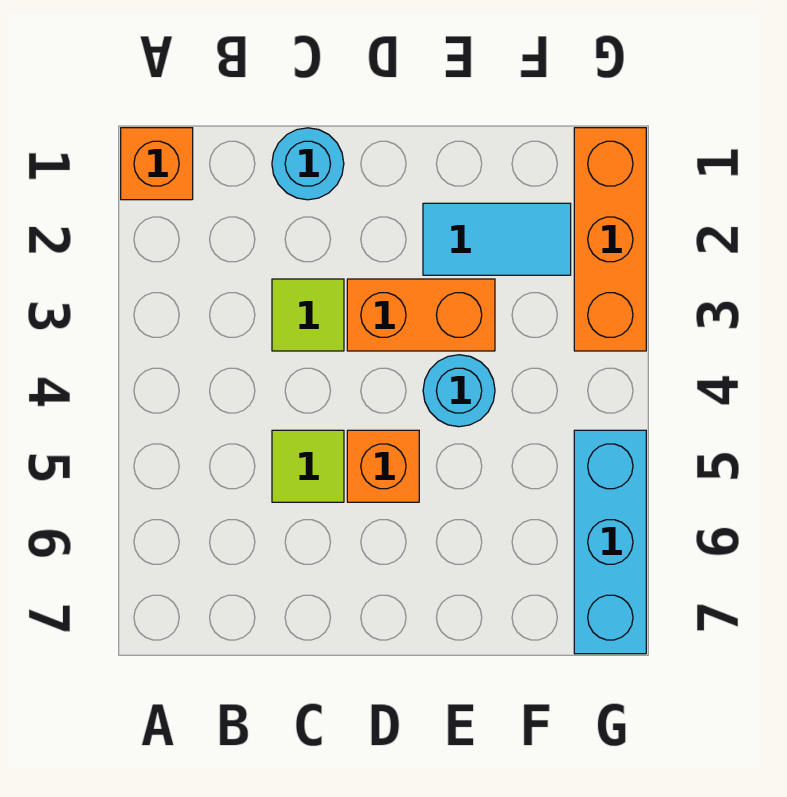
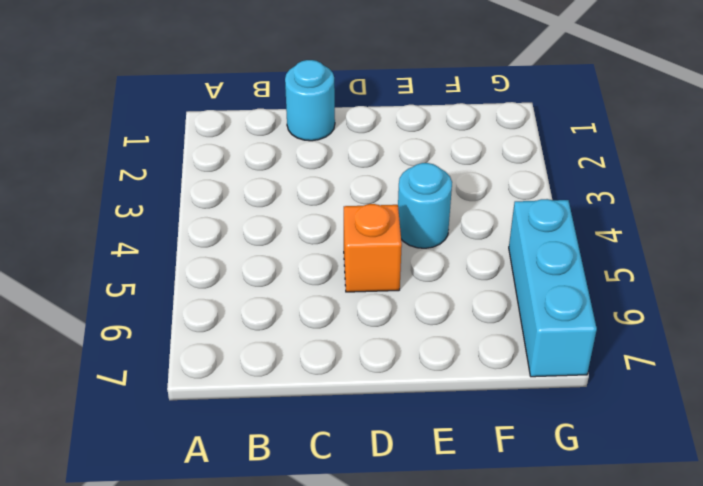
none -> orange 1x1 brick [121,128,193,200]
none -> lime 1x1 tile [272,279,344,351]

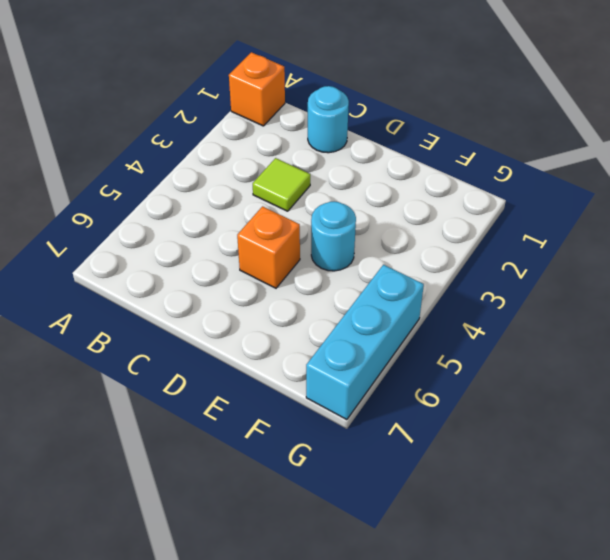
none -> lime 1x1 tile [272,430,344,502]
none -> orange 1x2 brick [347,279,495,351]

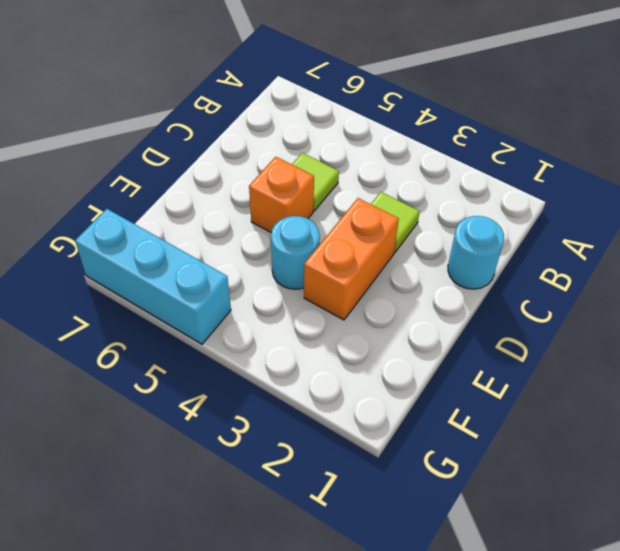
none -> orange 1x1 brick [121,128,193,200]
none -> cyan 1x2 tile [423,203,571,275]

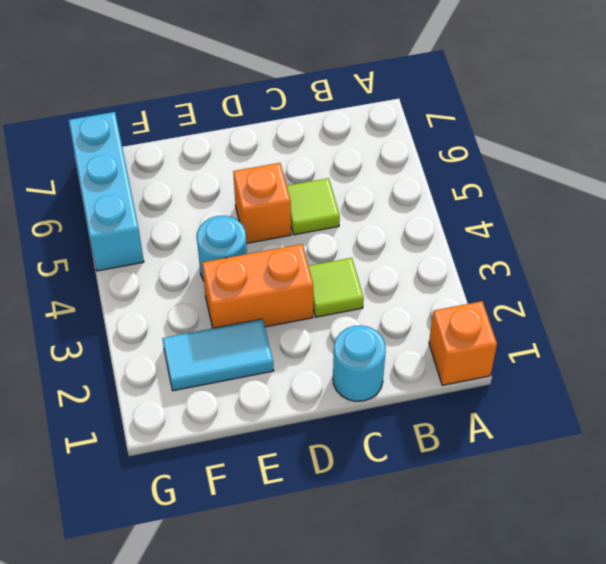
none -> orange 1x3 brick [574,128,646,351]

